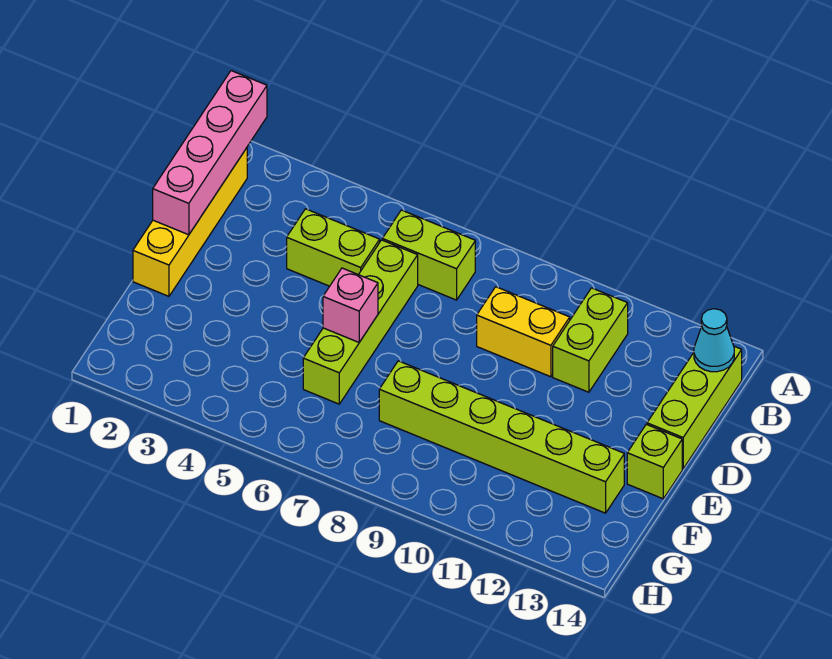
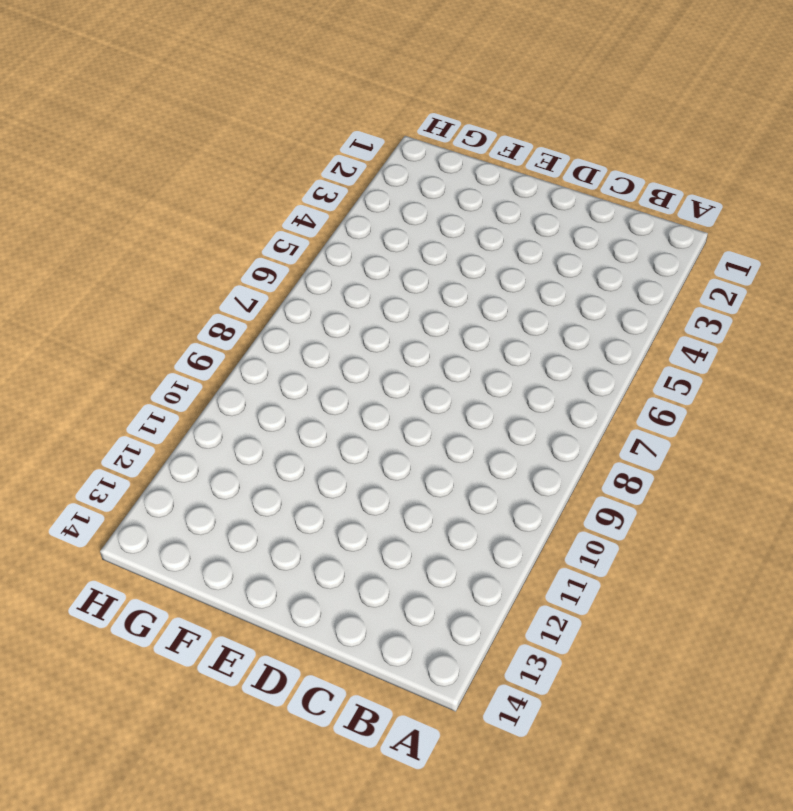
none -> yellow 1x4 brick [133,148,247,296]
none -> lime 1x2 brick [382,210,475,300]
none -> lime 1x2 brick [553,288,628,392]

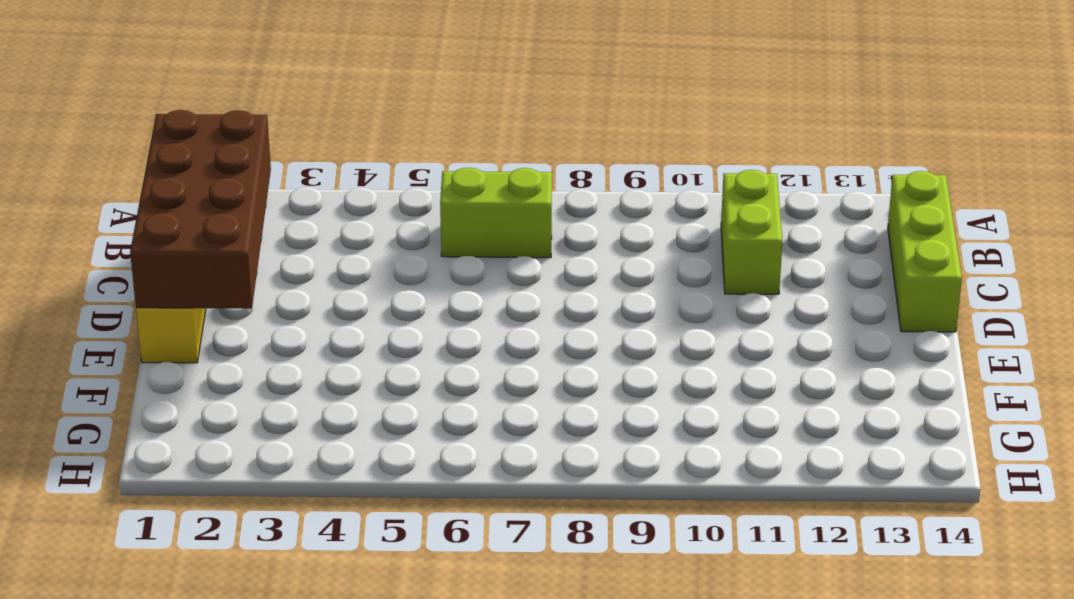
brown 2x4 brick [130,110,271,309] -> pink 1x4 brick [153,71,267,235]
none -> lime 1x2 brick [287,209,380,286]
none -> lime 1x4 brick [303,240,418,404]
none -> yellow 1x2 brick [477,287,570,377]

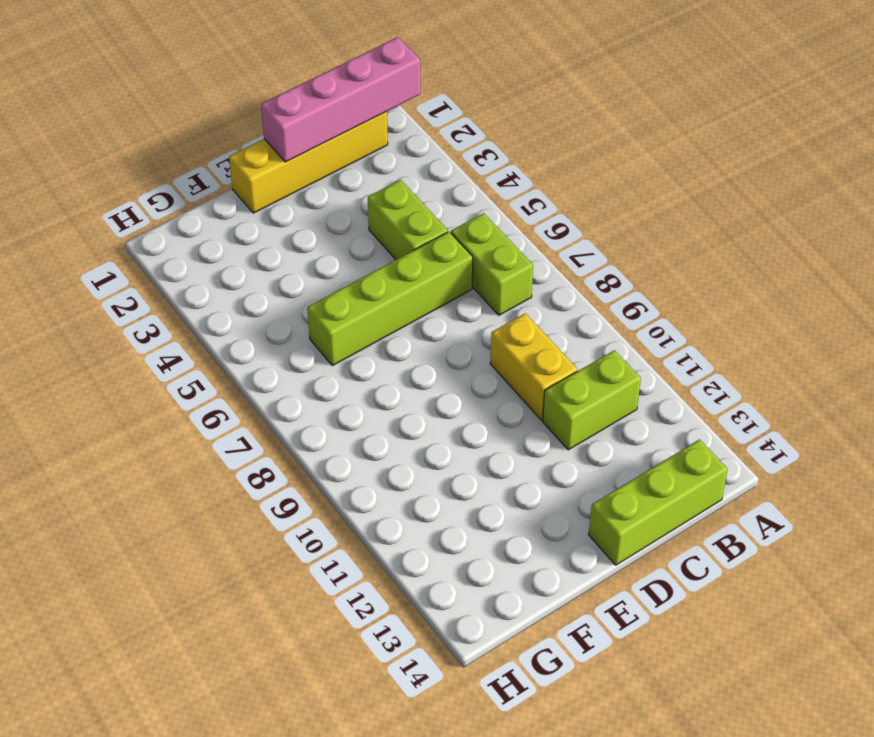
none -> lime 1x1 brick [627,424,682,499]
none -> lime 1x6 brick [379,361,624,513]
none -> cyan 1x1 cone [694,309,734,372]

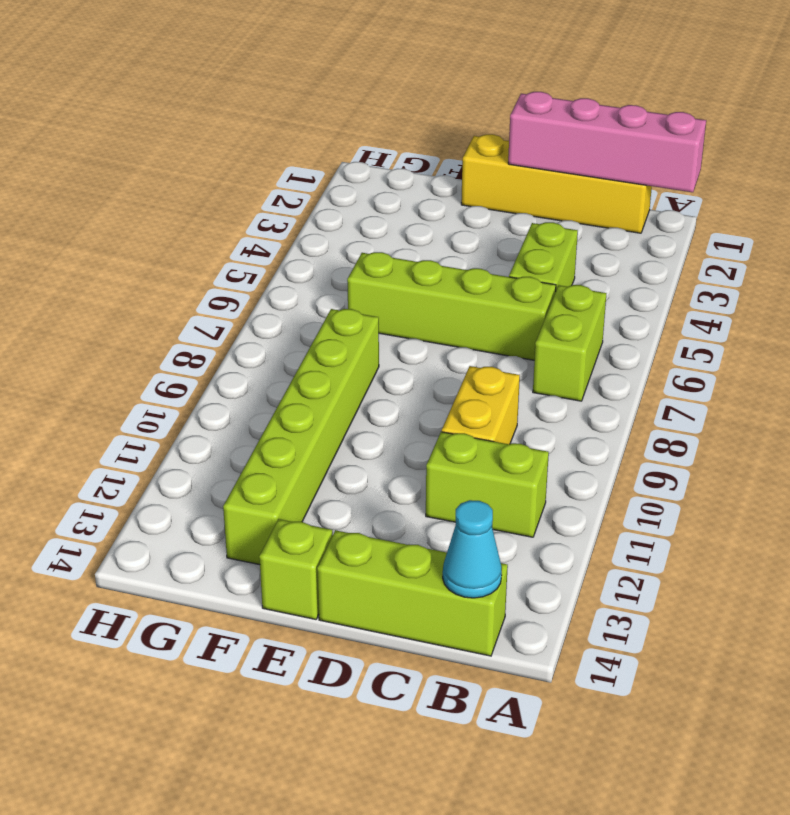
none -> pink 1x1 brick [323,268,378,342]

